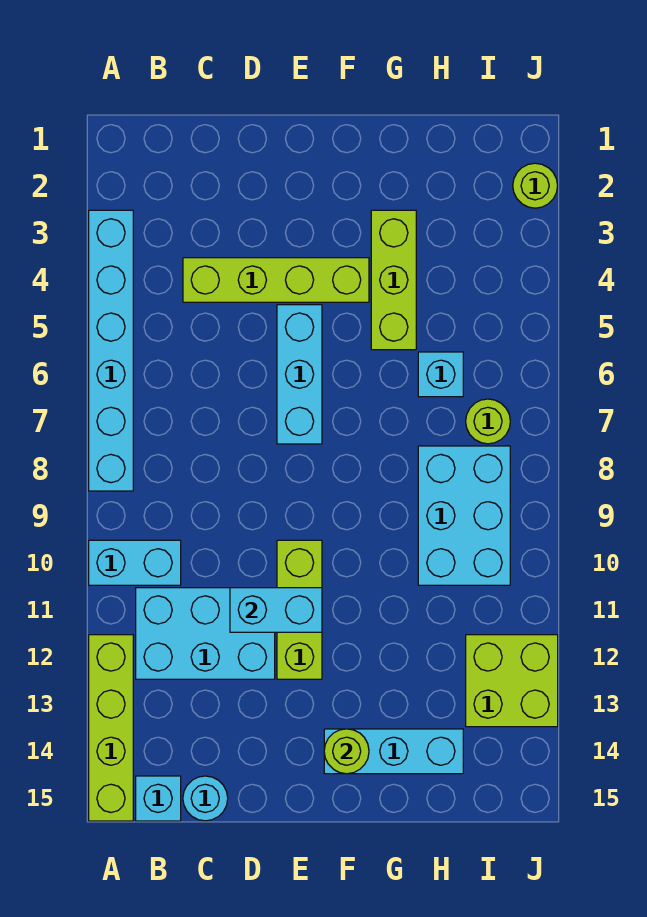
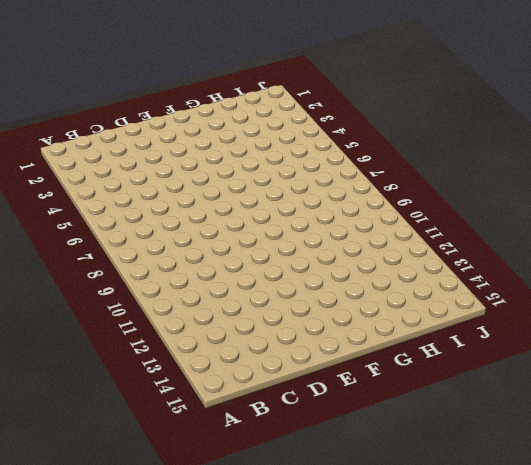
none -> cyan 1x6 brick [89,210,133,491]
none -> cyan 1x2 brick [89,540,181,585]
none -> lime 1x4 brick [89,635,133,821]

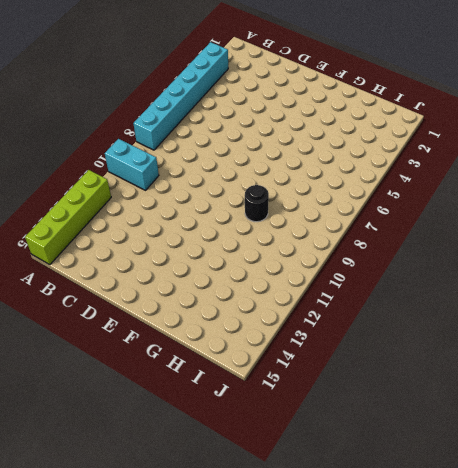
black 1x1 round brick [245,185,269,222] -> none
none -> cyan 2x3 brick [136,588,275,679]
none -> cyan 1x1 brick [136,776,181,821]
none -> lime 1x4 brick [183,258,369,302]

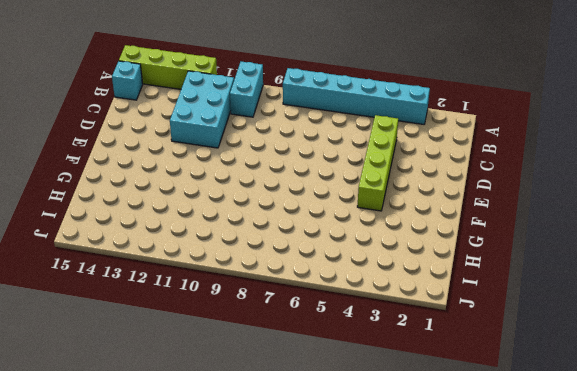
none -> cyan 1x1 round brick [183,776,228,821]
none -> cyan 1x3 brick [277,305,322,444]
none -> lime 1x3 brick [277,540,322,679]

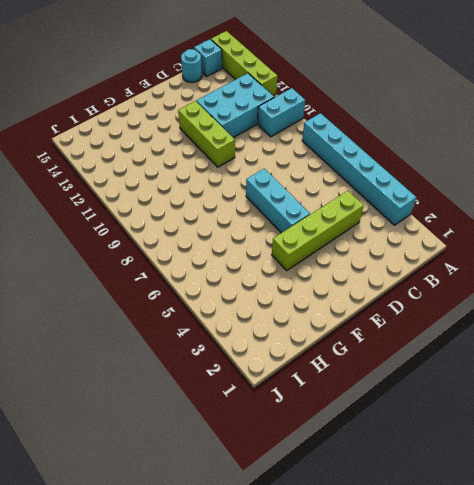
none -> cyan 1x3 brick [324,729,463,774]
none -> lime 1x3 brick [371,210,416,350]
none -> cyan 1x1 brick [418,352,463,397]

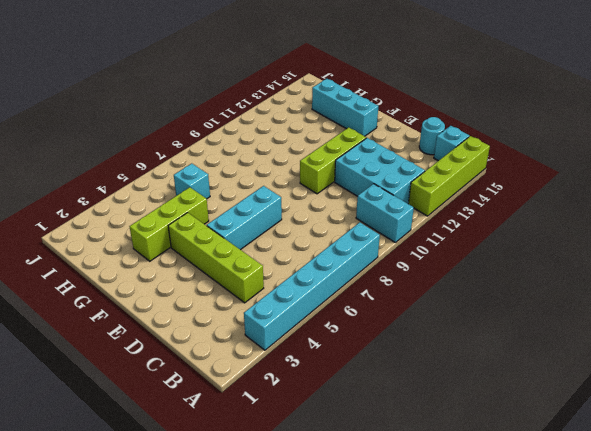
none -> cyan 2x3 brick [418,446,510,585]
none -> lime 1x1 round brick [466,399,510,444]
none -> lime 2x2 brick [466,635,558,727]

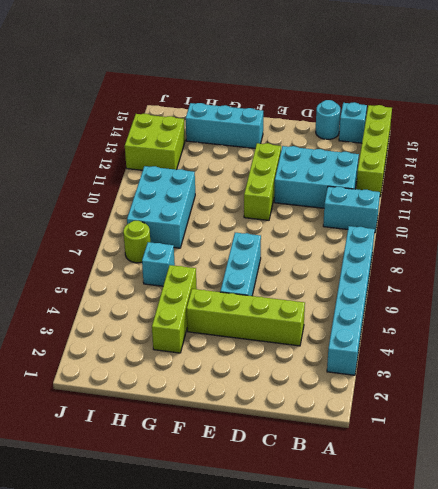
none -> lime 1x1 round brick [513,163,558,208]
none -> cyan 1x2 brick [230,588,322,632]
none -> lime 1x1 round brick [324,729,369,774]

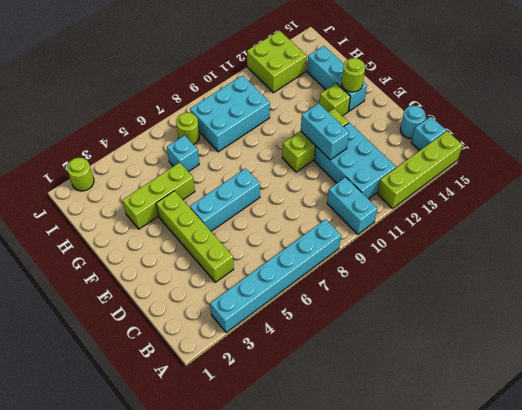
lime 1x1 brick [319,83,350,116] -> none

